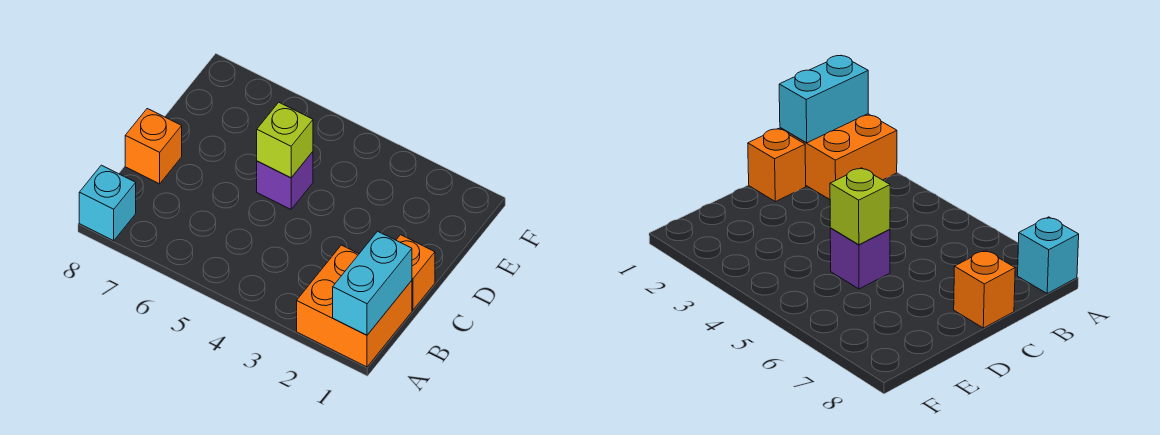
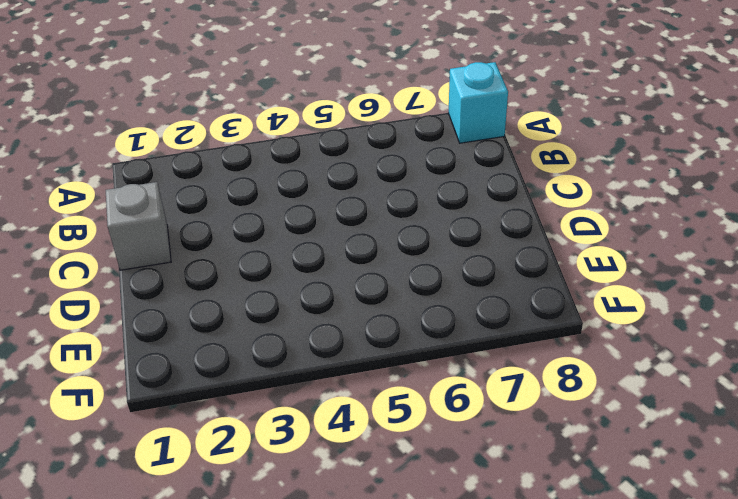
grey 1x1 brick [106,182,171,270] -> orange 1x1 brick [396,235,435,310]
none -> orange 2x2 brick [297,245,412,367]
none -> orange 1x1 brick [125,109,182,184]

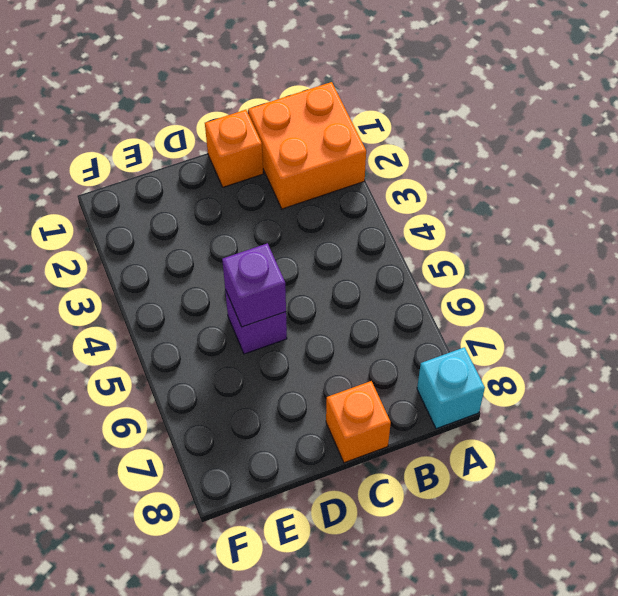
purple 1x1 brick [222,243,286,327] -> lime 1x1 brick [257,102,313,178]
none -> cyan 1x2 brick [333,231,412,335]

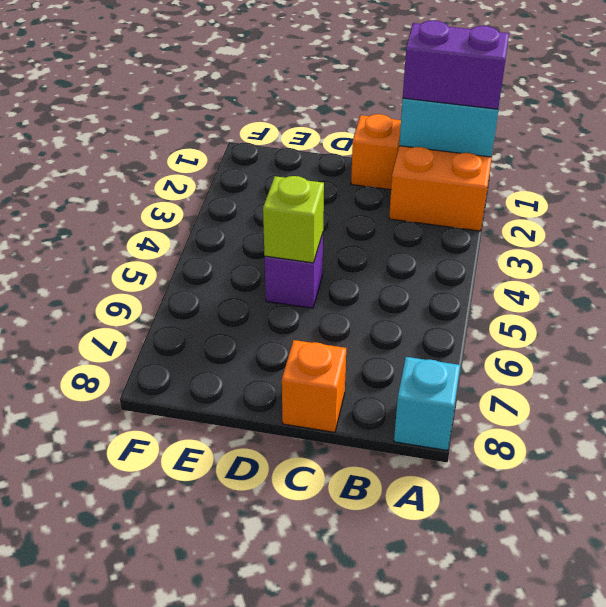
purple 1x2 brick [403,20,509,109] -> none

